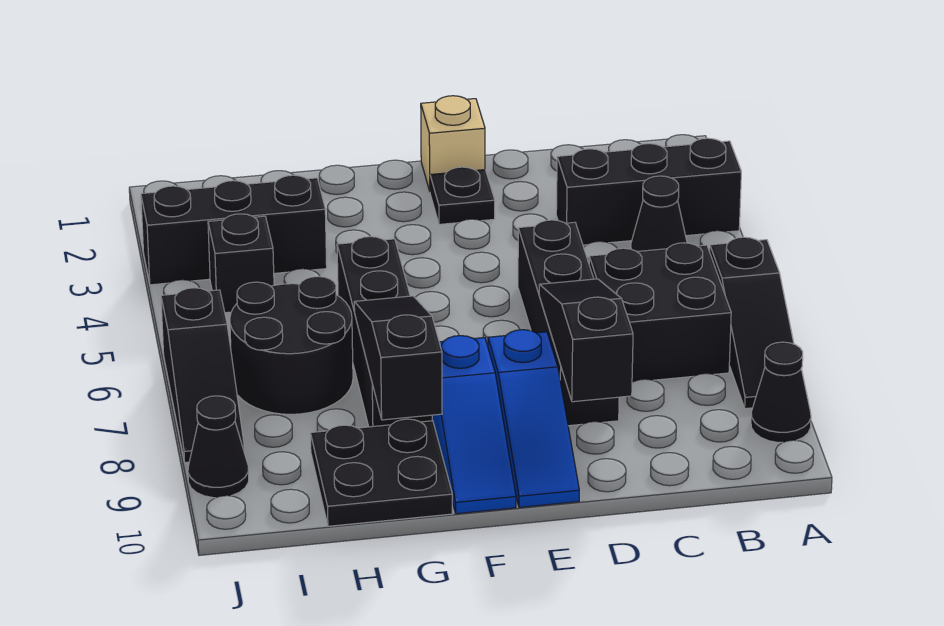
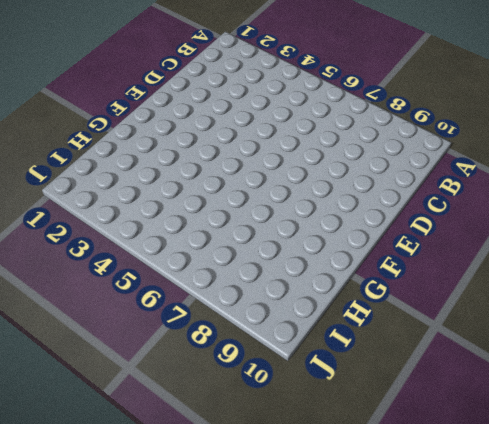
none -> black 1x3 brick [556,138,741,245]
none -> black 1x3 slope [710,237,794,409]
none -> black 1x1 cone [751,342,811,442]

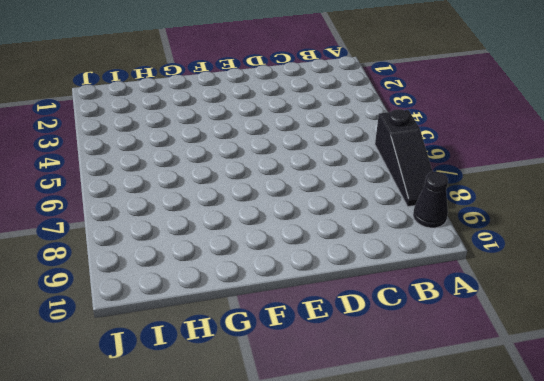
none -> black 1x3 brick [556,138,741,245]
none -> black 1x1 cone [631,176,687,252]
none -> black 2x2 brick [589,243,731,382]

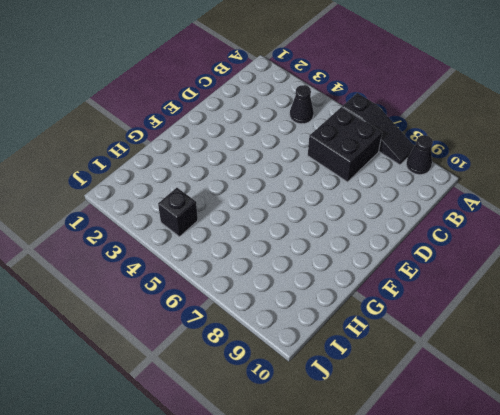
none -> black 1x3 brick [556,138,741,245]
none -> black 1x4 brick [518,220,619,426]
none -> tan 1x1 brick [421,96,485,191]

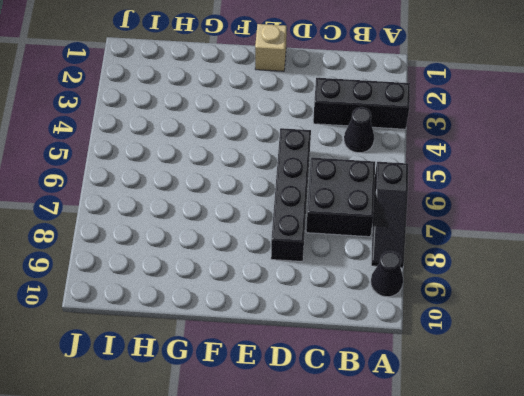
none -> black 1x1 plate [430,167,495,224]
none -> blue 1x3 slope [488,330,579,507]
none -> blue 1x3 slope [432,336,516,514]

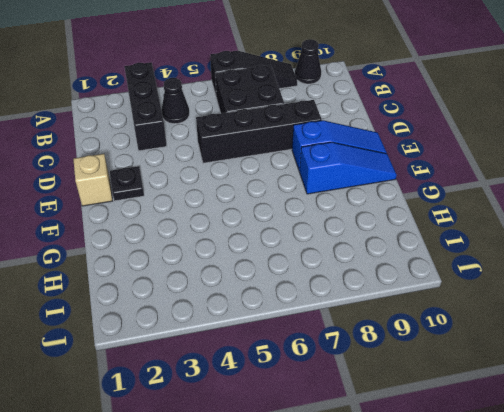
none -> black 1x4 brick [337,237,432,427]
none -> black 2x2 plate [310,419,452,526]
none -> black 1x3 brick [141,175,327,285]

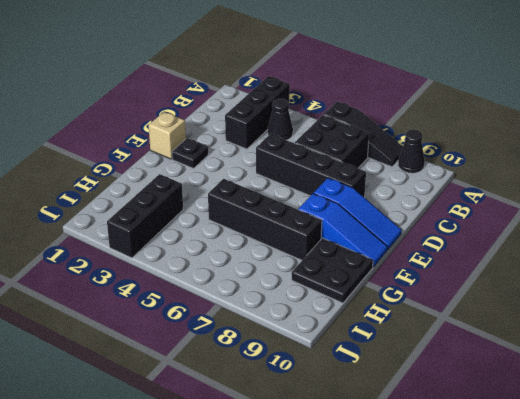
none -> black 2x2 round brick [230,276,353,414]
none -> black 1x1 brick [208,214,274,313]
none -> black 1x3 slope [161,288,244,463]

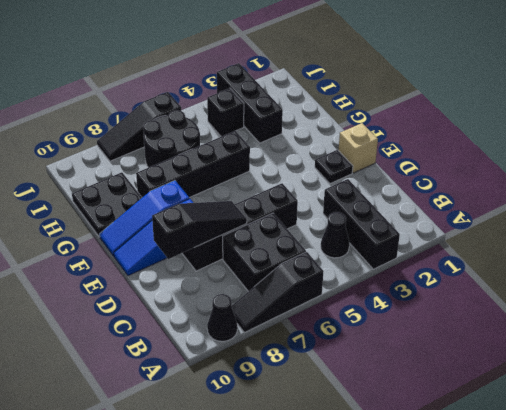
none -> black 1x1 cone [188,396,249,498]
none -> black 1x3 slope [354,296,442,420]

